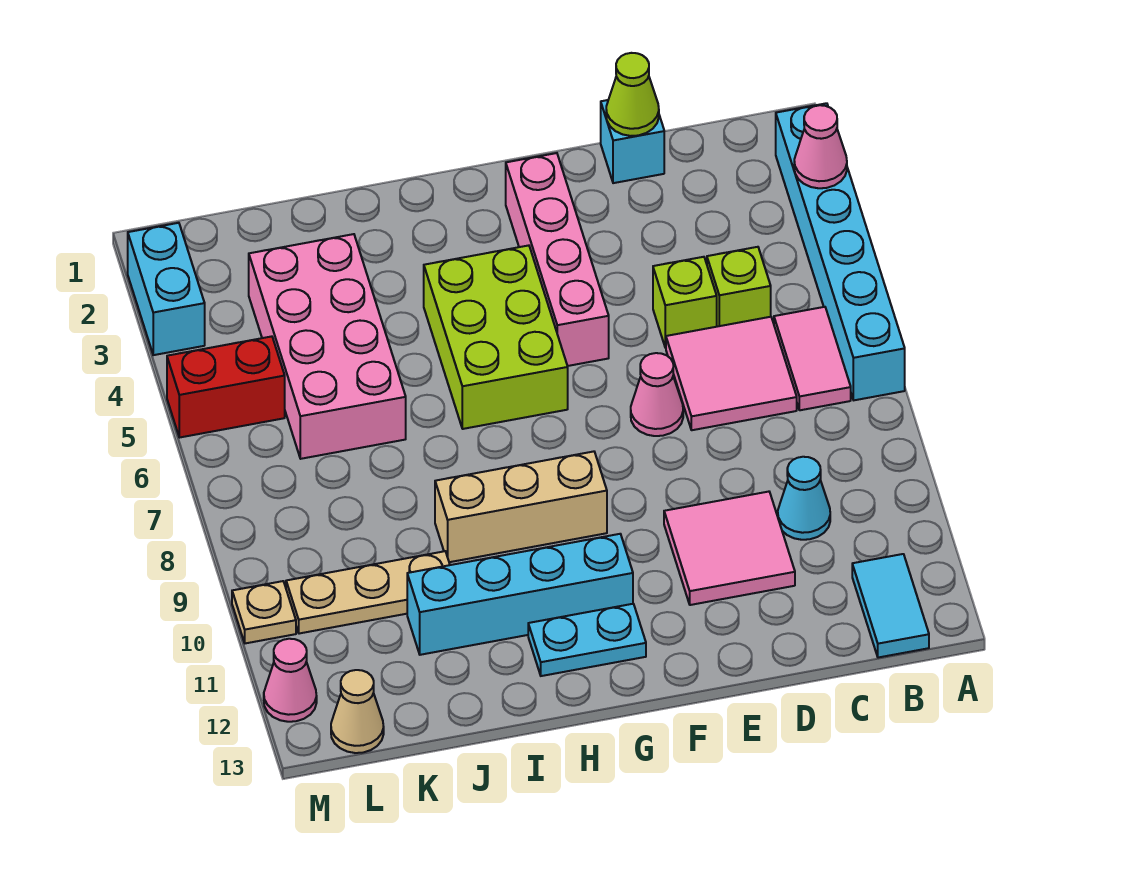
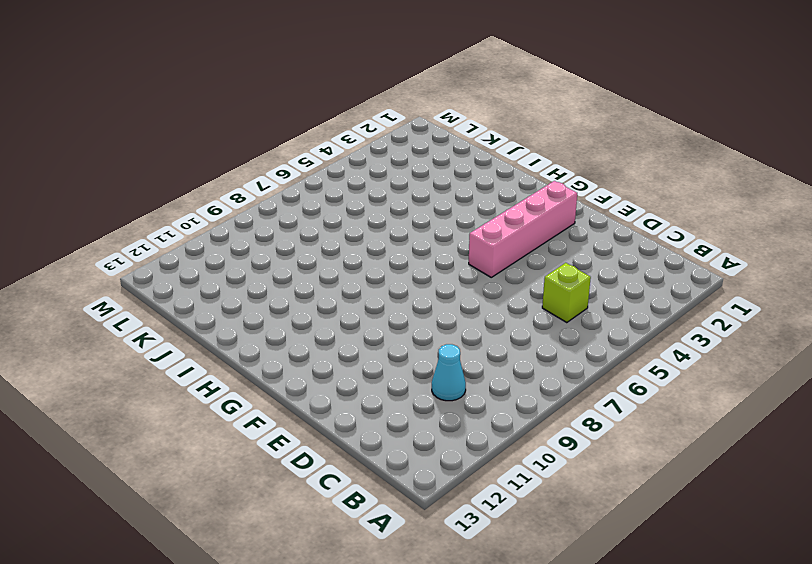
none -> cyan 1x6 brick [776,103,905,400]
none -> pink 1x2 tile [774,307,851,410]
none -> cyan 1x2 tile [852,554,929,658]

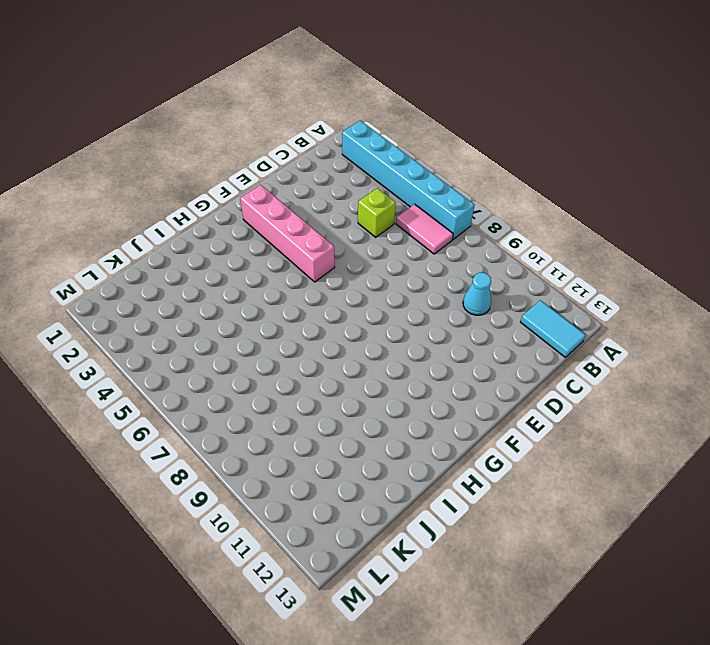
none -> pink 2x2 tile [666,317,797,430]
none -> cyan 1x1 brick [601,100,664,183]
none -> lime 1x1 brick [653,257,717,348]

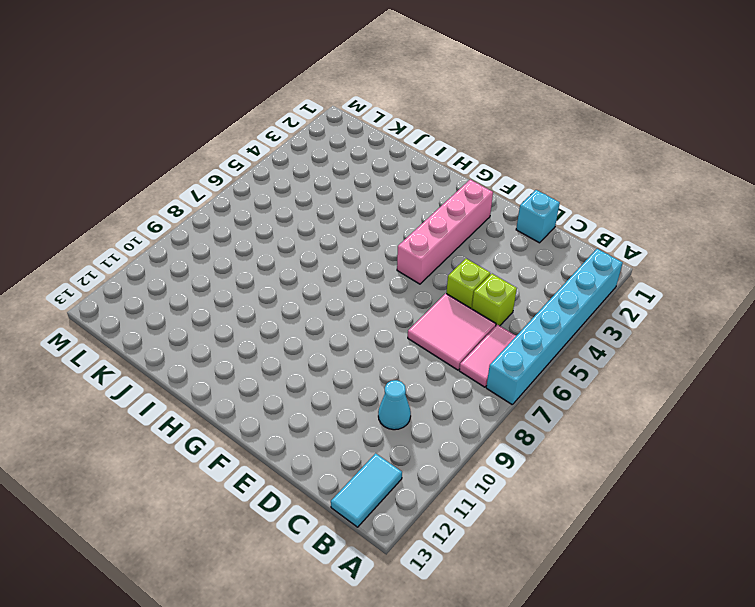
none -> pink 2x2 tile [664,492,795,605]
none -> pink 1x1 cone [631,353,683,436]
none -> lime 2x3 brick [424,245,568,429]

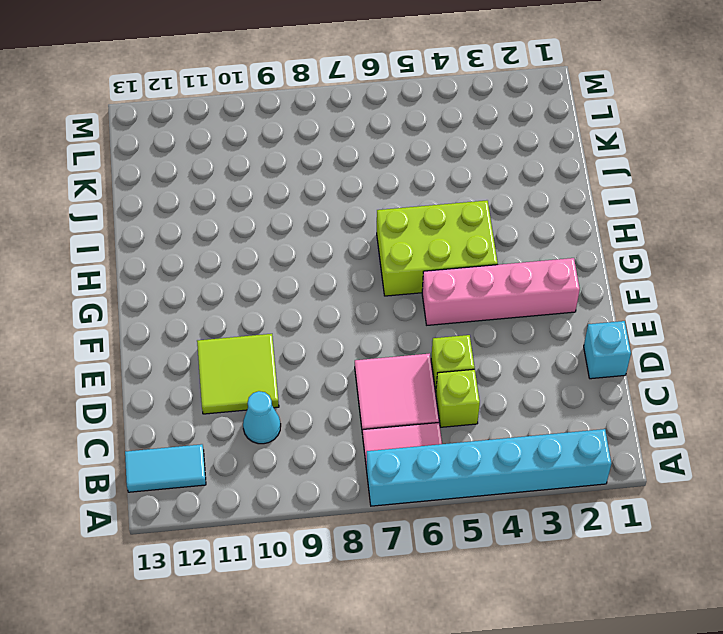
lime 2x2 tile [197,334,279,414] -> pink 2x2 tile [664,492,795,605]
none -> pink 1x1 cone [631,353,683,436]
none -> tan 1x3 brick [435,451,607,562]
none -> cyan 1x4 brick [407,534,633,655]

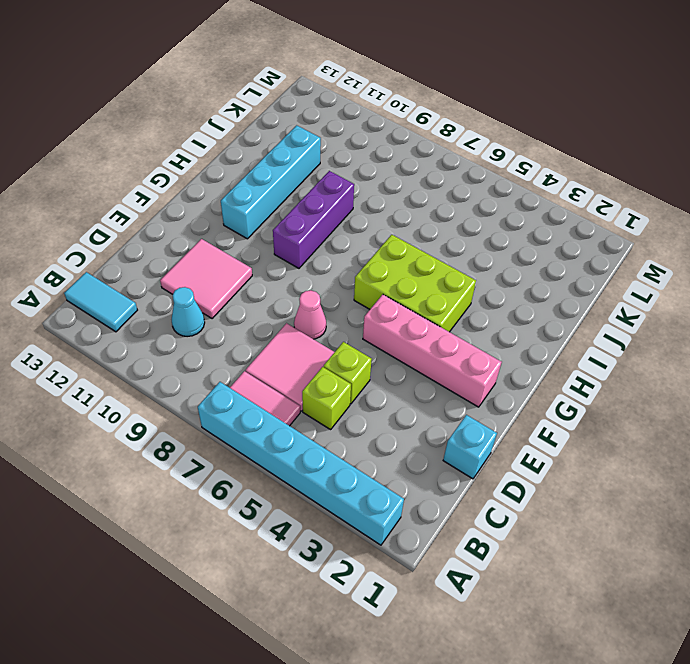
purple 1x3 brick [273,171,354,268] -> tan 1x3 brick [435,451,607,562]
none -> cyan 1x2 plate [528,604,646,676]
none -> pink 2x4 brick [249,234,406,459]
none -> tan 1x3 plate [286,551,450,634]

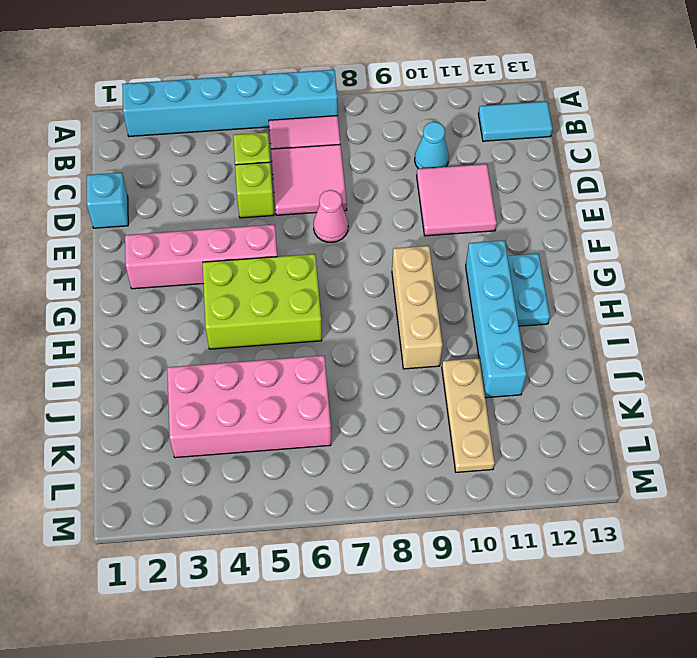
none -> red 1x2 brick [167,336,285,438]
none -> tan 1x1 cone [331,670,384,753]
none -> cyan 1x2 brick [128,223,205,355]

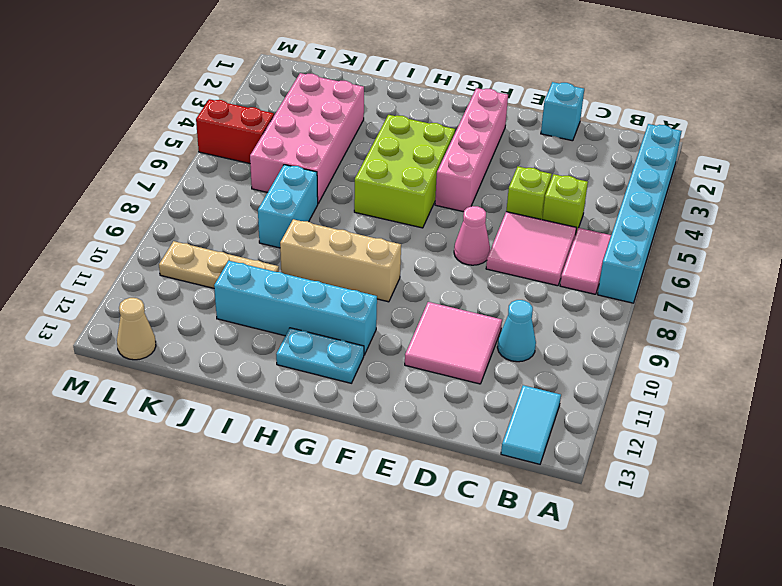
cyan 1x2 brick [258,165,318,248] -> cyan 1x2 brick moved to [128,223,205,355]
none -> tan 1x1 plate [232,581,296,643]
none -> pink 1x1 cone [264,639,317,722]
none -> pink 1x1 cone [794,105,847,188]

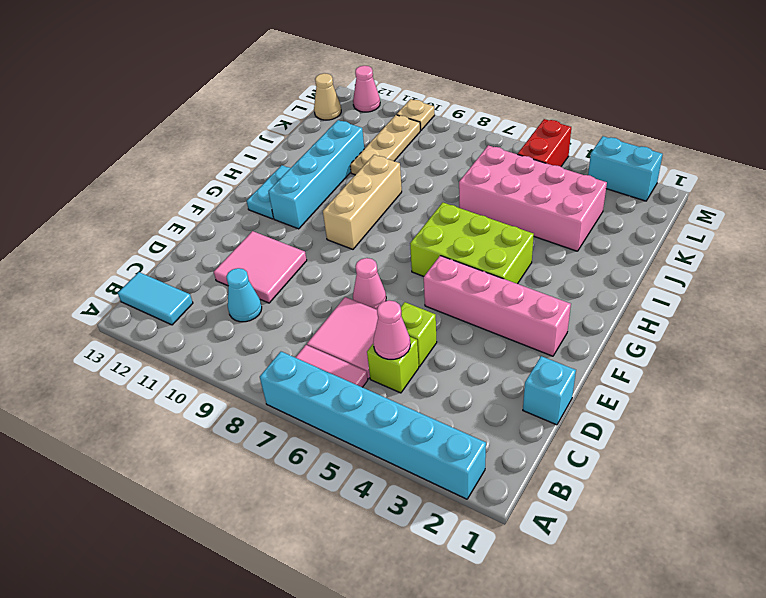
pink 1x1 cone [373,300,410,359] -> pink 1x1 cone moved to [794,105,847,188]
none -> lime 1x1 cone [606,53,659,136]

